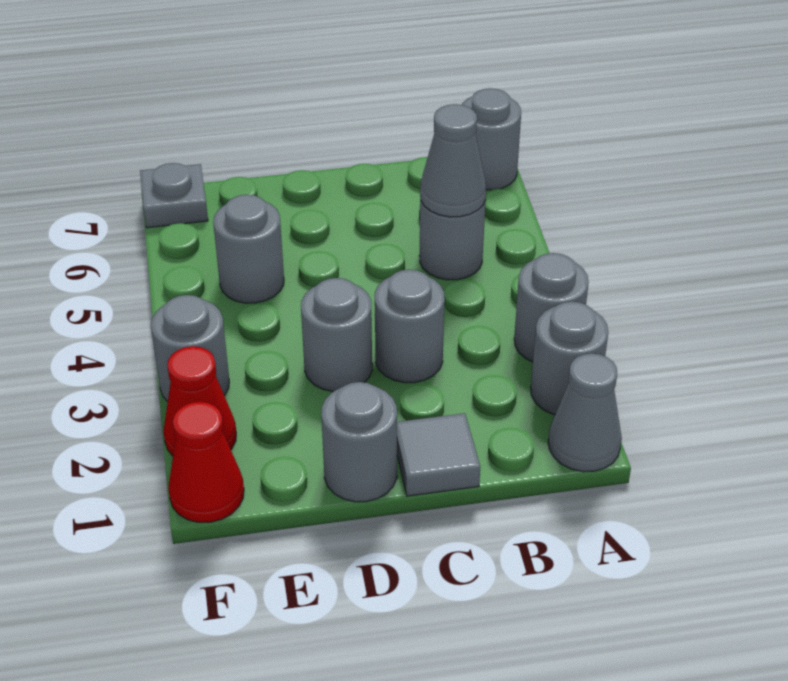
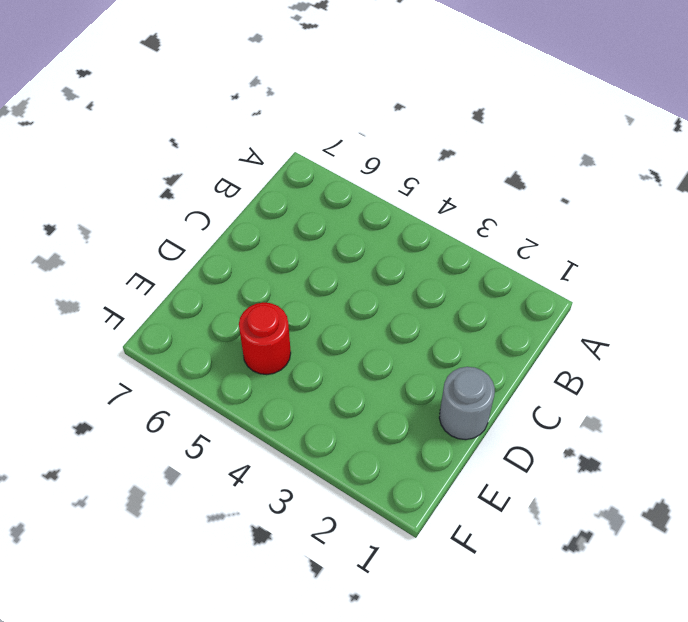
red 1x1 round brick [239,302,291,375] -> grey 1x1 round brick [213,195,284,303]
none -> grey 1x1 cone [548,353,622,472]
none -> grey 1x1 round brick [531,301,608,415]
none -> grey 1x1 round brick [514,253,589,362]

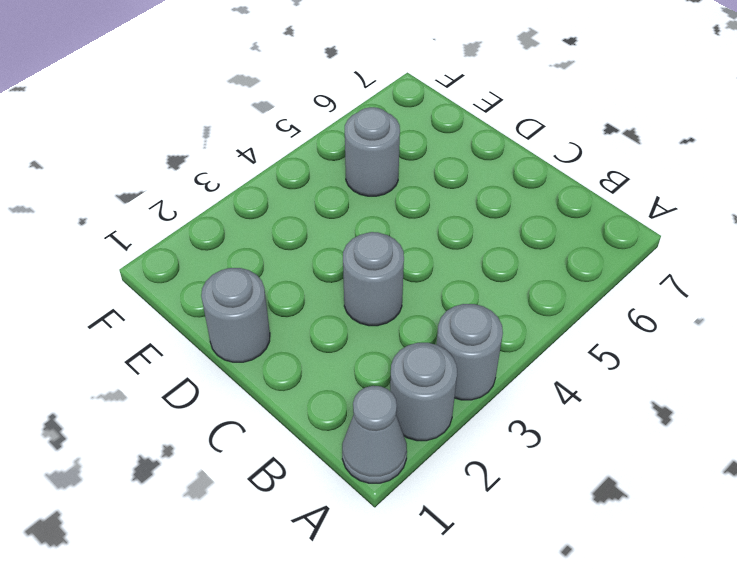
none -> grey 1x1 round brick [462,88,521,190]
none -> grey 1x1 round brick [419,196,486,280]
none -> grey 1x1 tile [397,413,480,496]

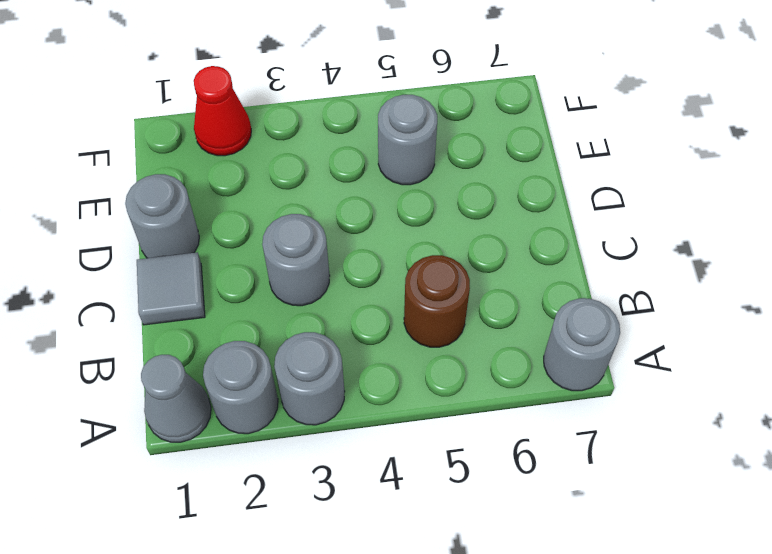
brown 1x1 round brick [404,255,470,347] -> grey 1x1 round brick [419,196,486,280]
none -> grey 1x1 round brick [301,278,372,392]
none -> red 1x1 cone [168,402,244,522]
none -> grey 1x1 round brick [151,295,229,402]

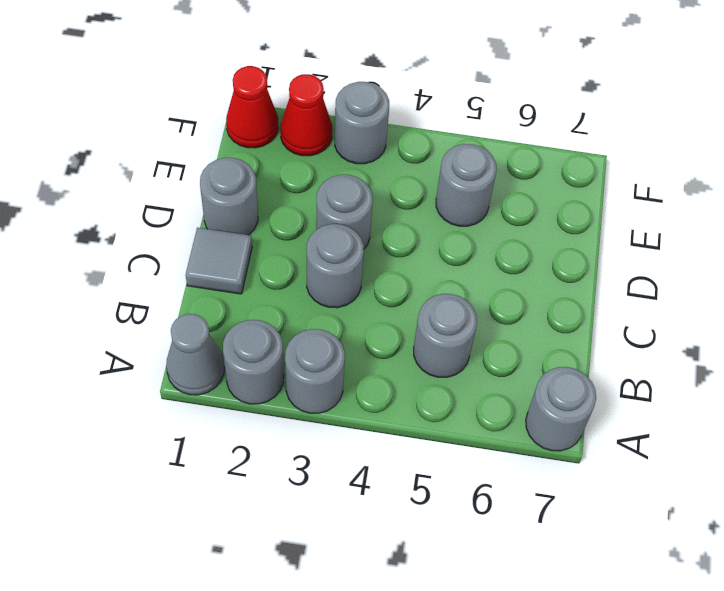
none -> grey 1x1 plate [140,163,208,228]
none -> grey 1x1 cone [420,104,486,217]

